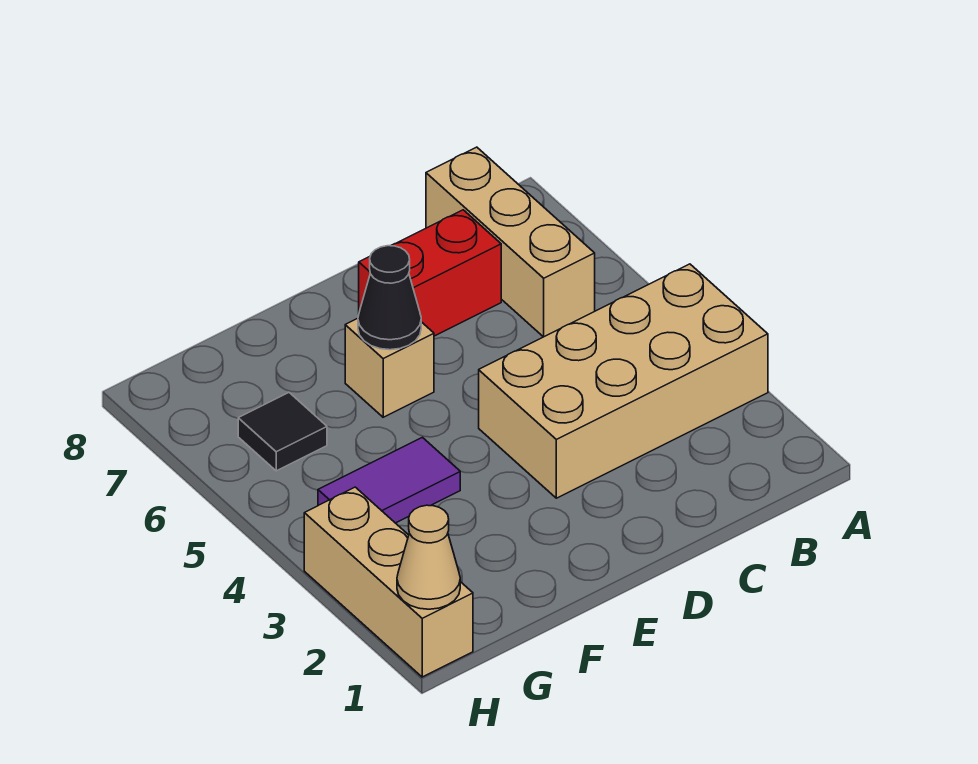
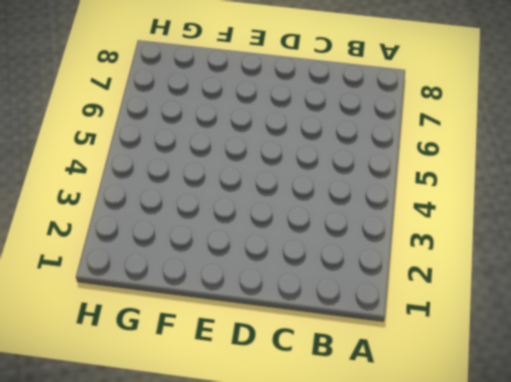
none -> tan 2x4 brick [479,264,768,498]
none -> tan 1x3 brick [426,147,595,337]

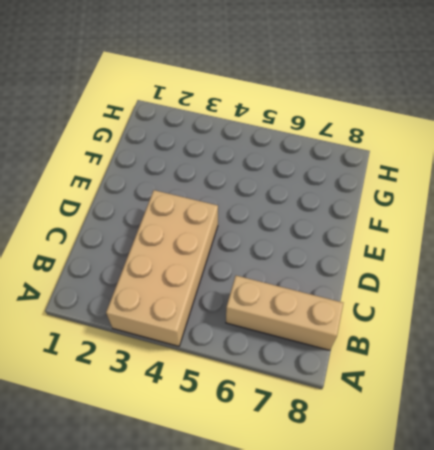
none -> red 1x2 brick [359,210,501,336]
none -> tan 1x1 brick [345,318,434,417]

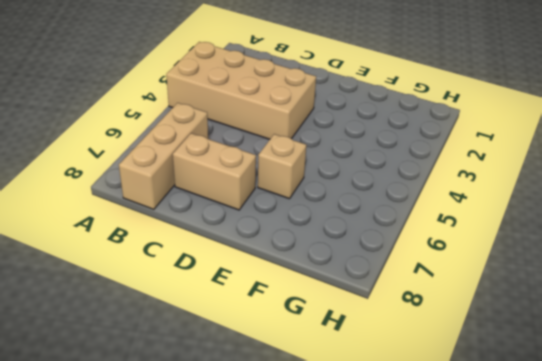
tan 1x2 brick [173,133,256,210] -> red 1x2 brick [359,210,501,336]
none -> purple 1x2 tile [318,437,460,523]
none -> black 1x1 tile [238,393,327,471]

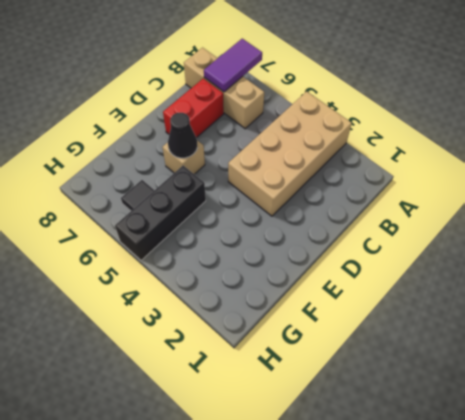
purple 1x2 tile [204,39,262,92] -> purple 1x2 tile moved to [318,437,460,523]
black 1x3 brick [115,166,206,260] -> none
none -> tan 1x3 brick [304,487,473,677]
none -> tan 1x1 cone [397,505,460,609]

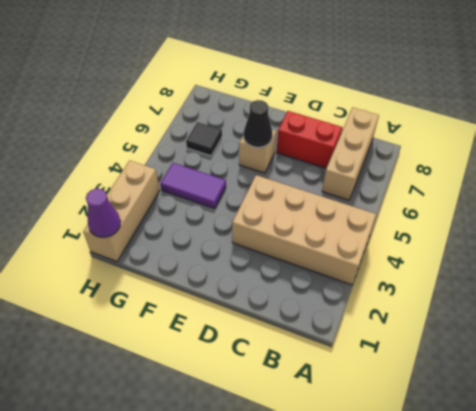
purple 1x1 cone [86,189,121,237] -> tan 1x1 cone [397,505,460,609]

